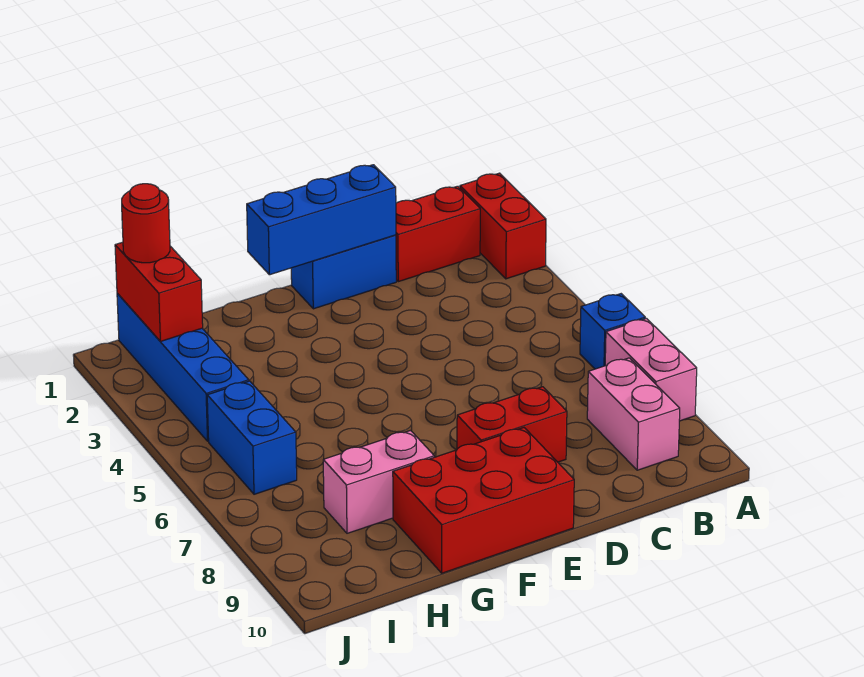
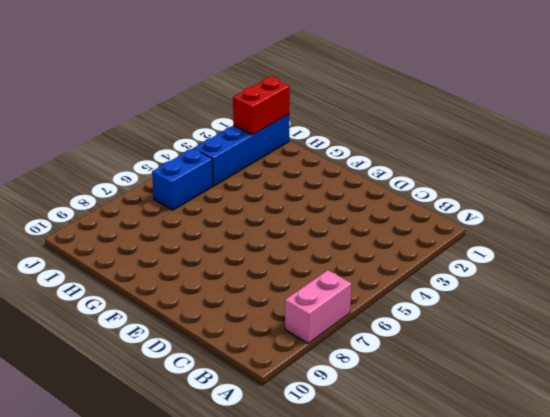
none -> red 1x2 brick [460,173,546,279]
none -> blue 1x1 brick [580,294,645,369]
none -> red 1x2 brick [396,186,480,282]

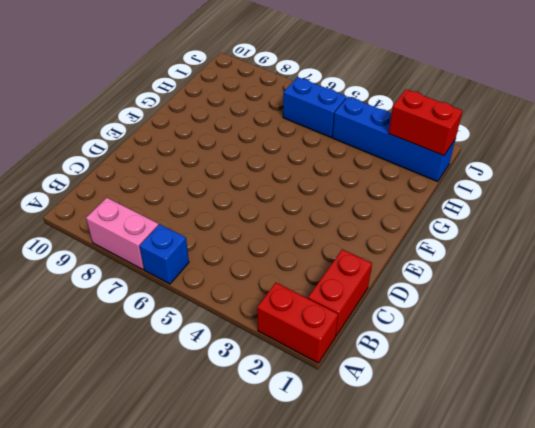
none -> pink 1x2 brick [587,358,680,470]
none -> blue 1x2 brick [291,235,396,309]
none -> red 1x2 brick [457,387,567,462]

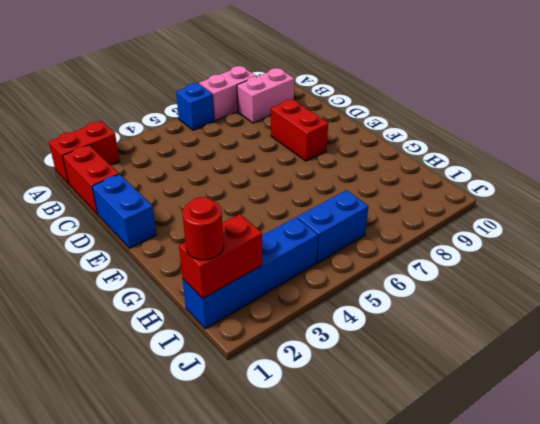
none -> red 2x3 brick [393,428,574,573]
none -> pink 1x2 brick [323,431,434,533]
none -> blue 1x3 brick [247,165,396,275]

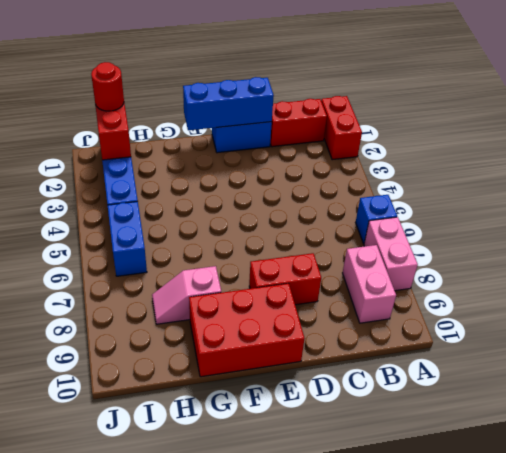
pink 1x2 slope [152,266,221,324] -> pink 1x2 brick [323,431,434,533]

